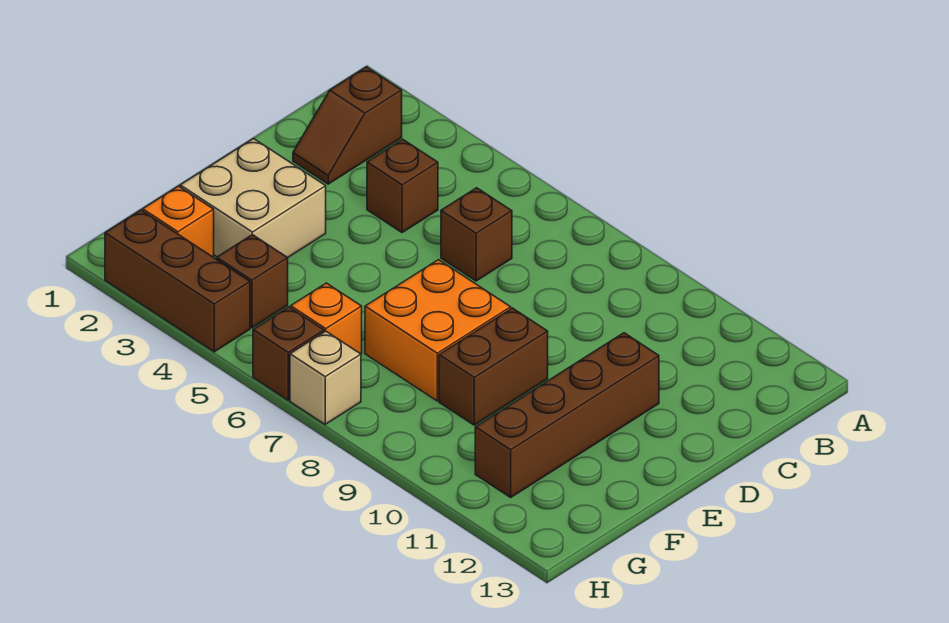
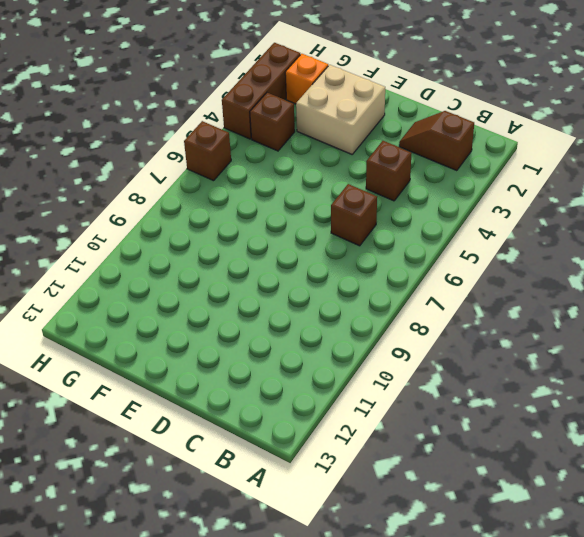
none -> brown 1x4 brick [475,333,659,497]
none -> orange 2x2 brick [365,260,511,401]
none -> brown 1x2 brick [439,308,548,425]

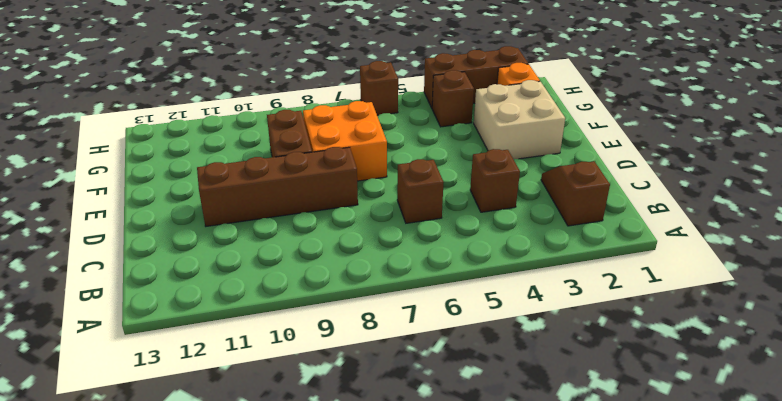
brown 1x4 brick [197,147,358,226] -> brown 1x4 brick turned to [475,333,659,497]
none -> orange 1x1 brick [291,283,362,354]
none -> tan 1x1 brick [290,331,361,424]

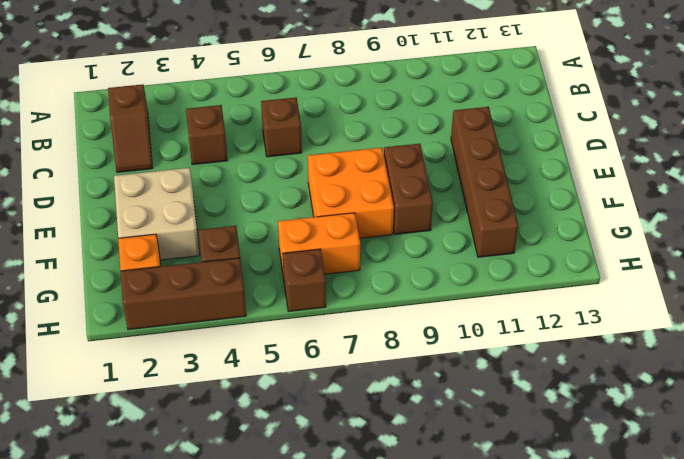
orange 1x2 brick [278,213,360,277] -> orange 1x1 brick [291,283,362,354]
none -> tan 1x1 brick [290,331,361,424]

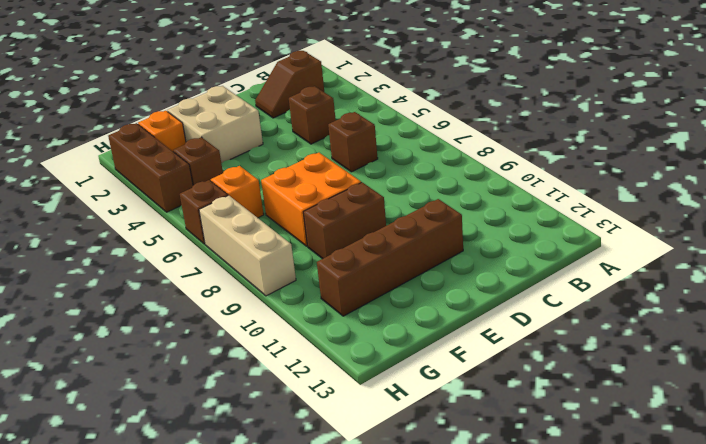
tan 1x3 brick [199,195,296,296] -> tan 1x1 brick [290,331,361,424]

